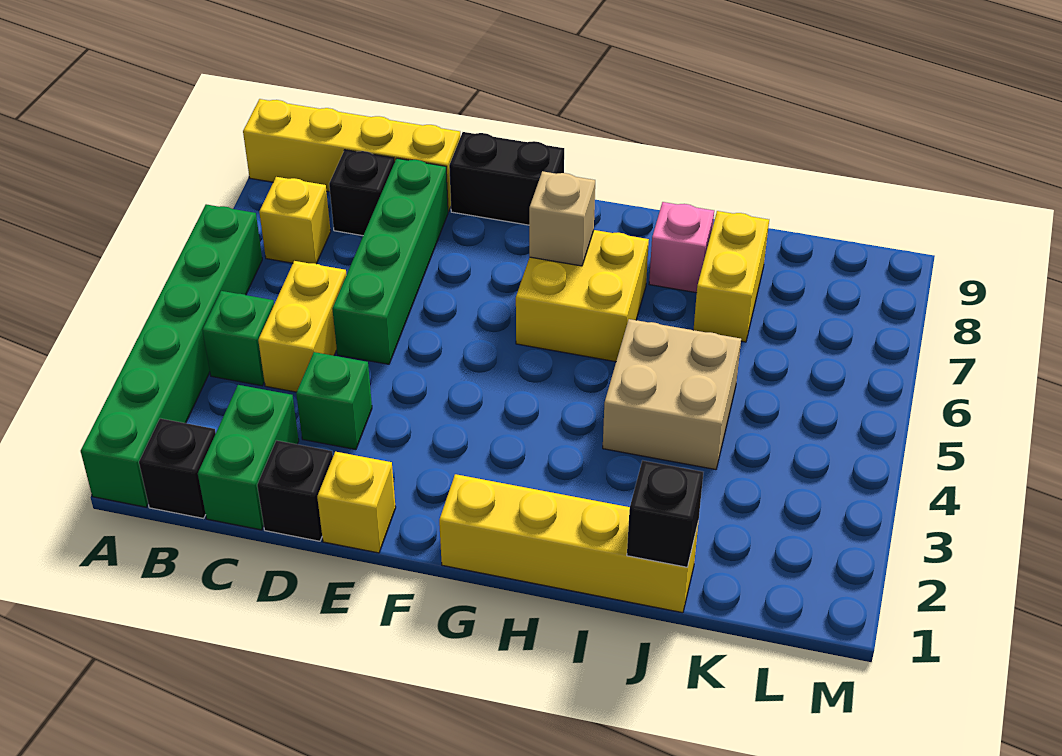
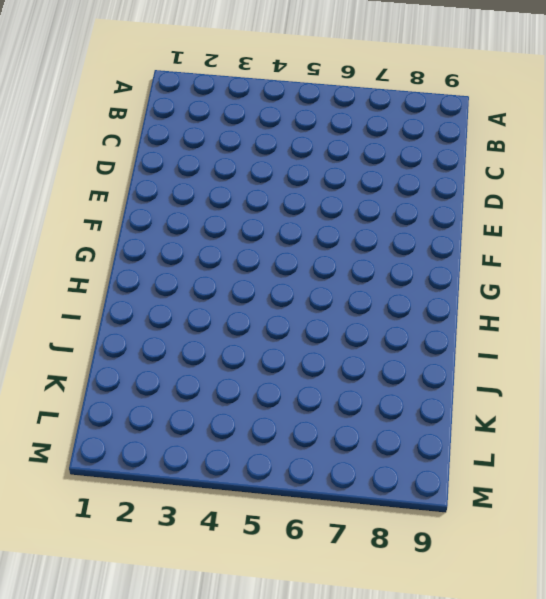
none -> green 1x6 brick [81,204,262,507]
none -> yellow 1x4 brick [243,99,460,212]
none -> black 1x1 brick [139,418,216,518]

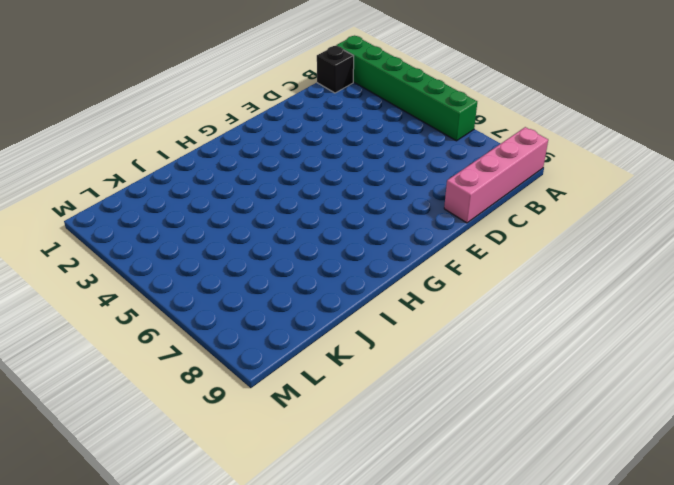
pink 1x4 brick [444,127,548,223] -> yellow 1x4 brick [243,99,460,212]
none -> green 1x1 brick [203,291,274,386]
none -> yellow 1x1 brick [259,177,331,264]
none -> green 1x2 brick [198,385,299,530]

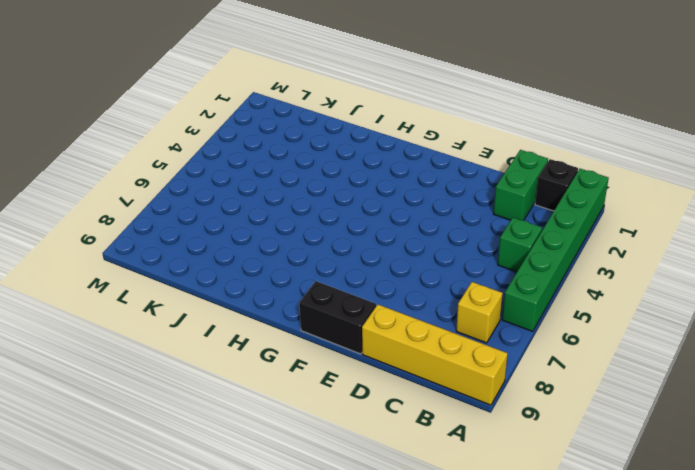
none -> yellow 1x2 brick [258,261,346,392]
none -> black 1x1 brick [329,150,394,236]
none -> black 1x1 brick [257,440,333,541]

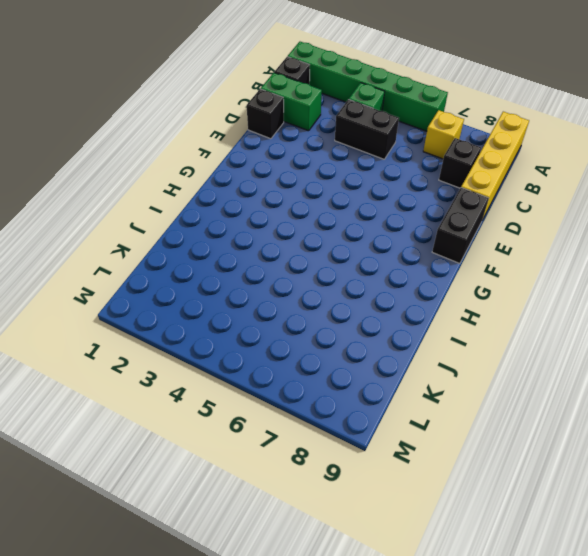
black 1x2 brick [335,99,399,159] -> yellow 1x2 brick [258,261,346,392]
none -> green 1x1 brick [296,352,372,450]
none -> green 1x4 brick [332,158,448,364]
none -> yellow 1x1 brick [317,452,396,553]

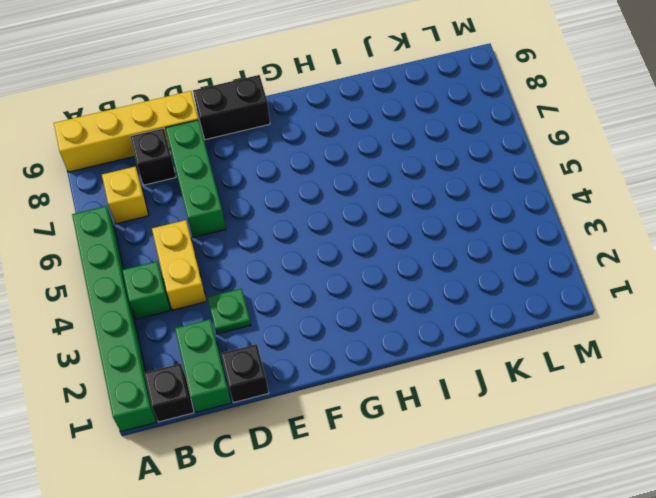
green 1x1 plate [207,289,251,334] -> green 1x1 brick [296,352,372,450]
green 1x3 brick [166,120,226,237] -> green 1x4 brick [332,158,448,364]
none -> yellow 1x1 brick [317,452,396,553]
none -> yellow 1x4 brick [439,474,698,613]
none -> yellow 2x2 brick [516,230,649,362]

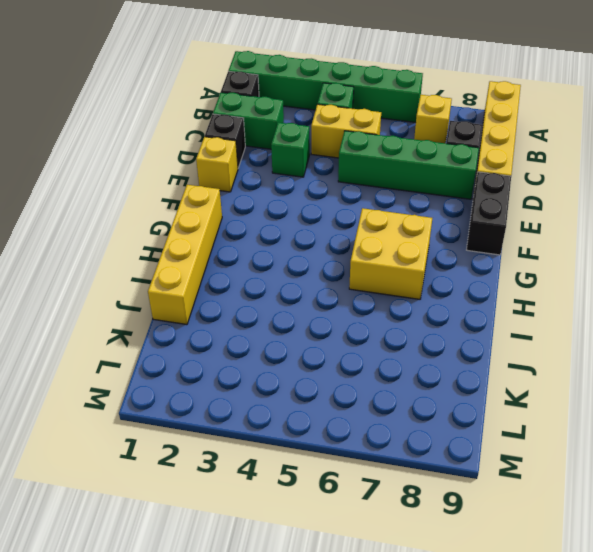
none -> tan 2x2 brick [603,319,741,470]
none -> pink 1x1 brick [649,202,714,293]
none -> yellow 1x2 brick [693,211,769,342]

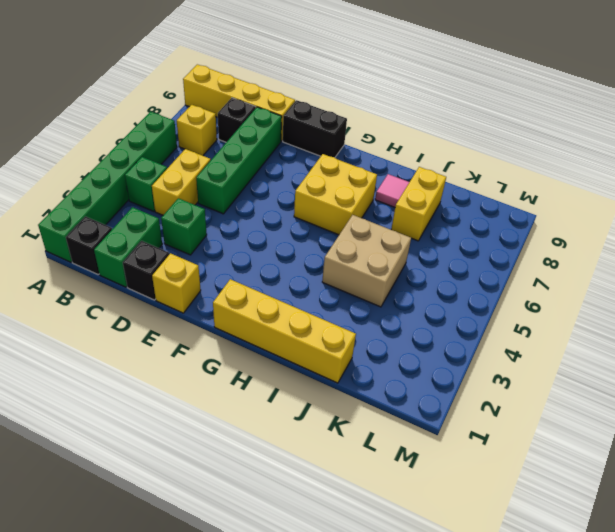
pink 1x1 tile [375,174,409,207] -> pink 1x1 brick [649,202,714,293]
none -> tan 1x1 brick [529,171,595,266]
none -> black 1x1 brick [627,460,703,567]

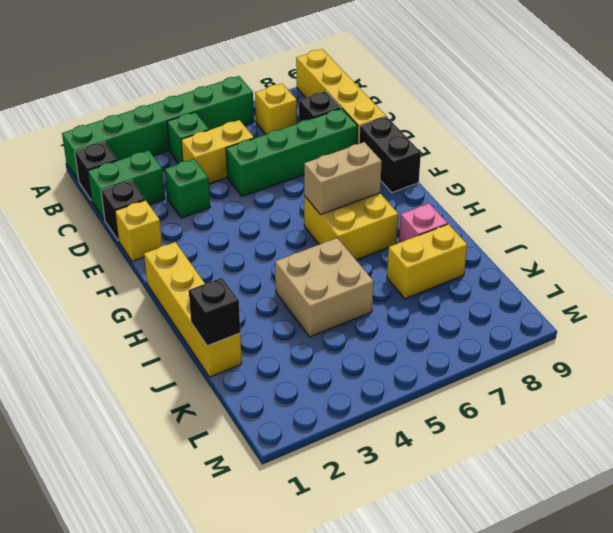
tan 1x2 brick [304,142,382,215] -> tan 1x1 brick [529,171,595,266]

